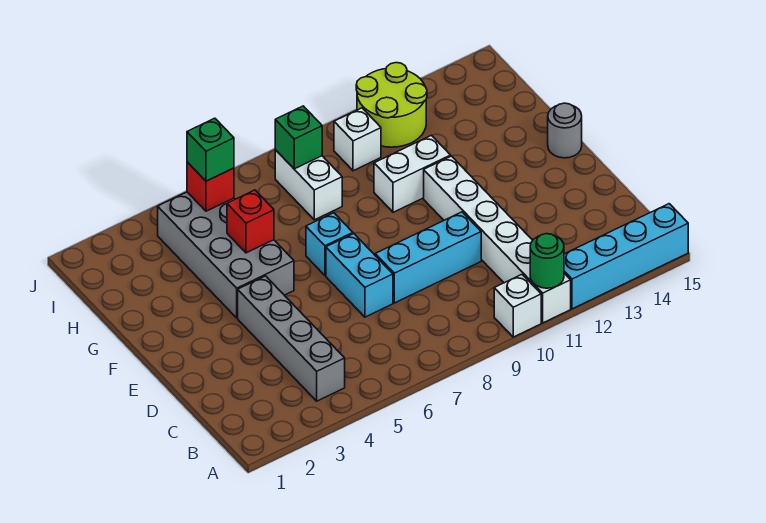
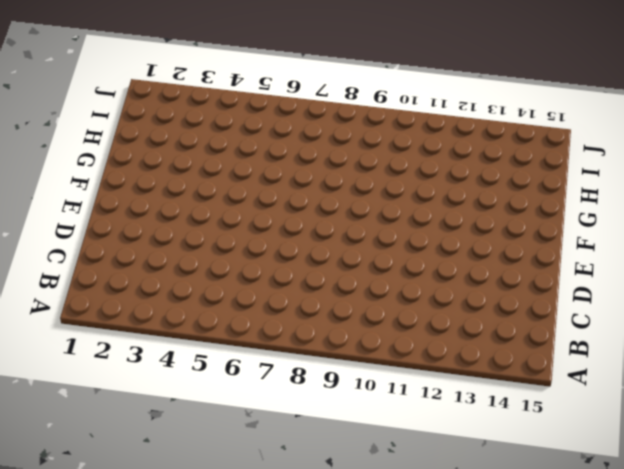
none -> white 1x1 brick [494,275,541,337]
none -> white 1x6 brick [424,156,571,323]
none -> cyan 1x4 brick [564,204,688,309]

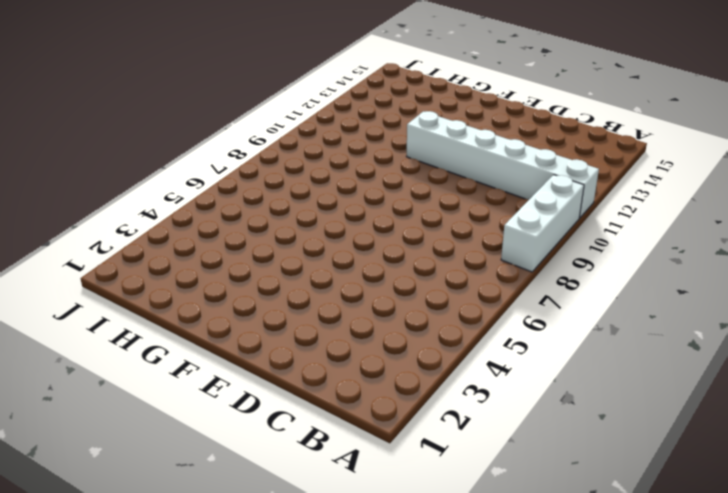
white 1x3 brick [501,175,584,272] -> white 1x1 brick [494,275,541,337]
none -> cyan 1x4 brick [564,204,688,309]
none -> grey 1x4 brick [238,276,345,401]
none -> cyan 1x2 brick [326,234,393,317]

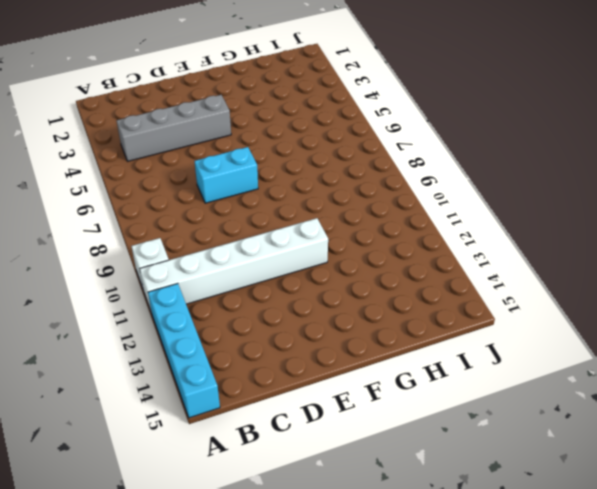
none -> cyan 1x3 brick [375,212,481,303]
none -> grey 2x4 brick [158,192,294,318]
none -> cyan 1x1 brick [306,213,353,276]

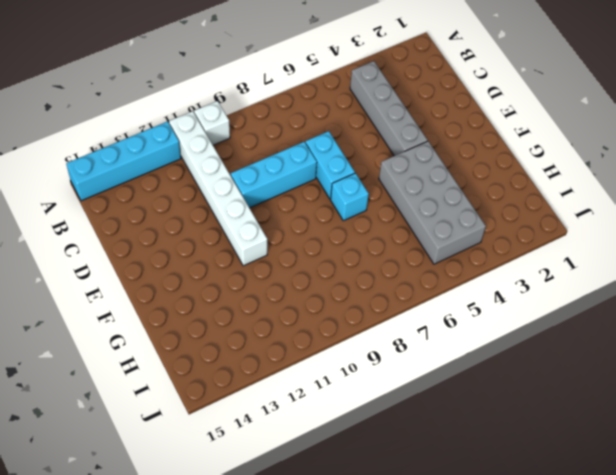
none -> grey 1x1 round brick [548,103,582,158]
none -> white 1x2 brick [374,135,451,212]
none -> white 1x2 brick [275,150,342,220]

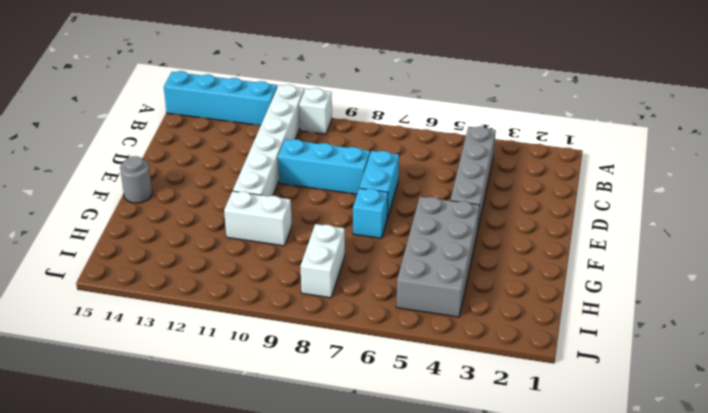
none -> white 1x1 brick [334,108,381,171]
none -> lime 2x2 round brick [356,63,427,147]
none -> green 1x1 round brick [530,234,564,288]

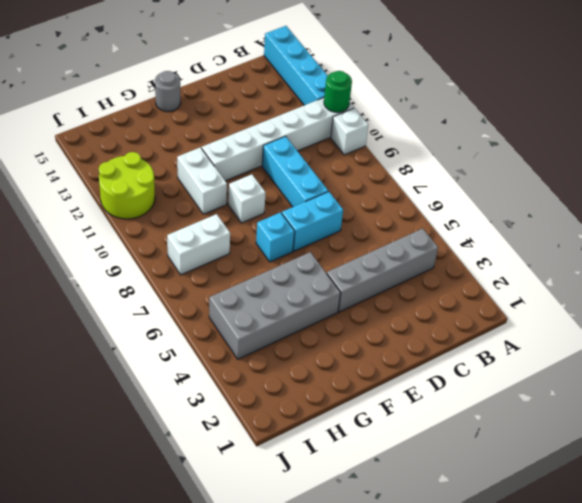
white 1x1 brick [228,174,266,223] -> white 1x1 brick moved to [334,108,381,171]
none -> red 1x1 brick [227,190,274,253]
none -> red 1x1 brick [187,162,234,211]
none -> green 1x1 brick [275,106,322,169]

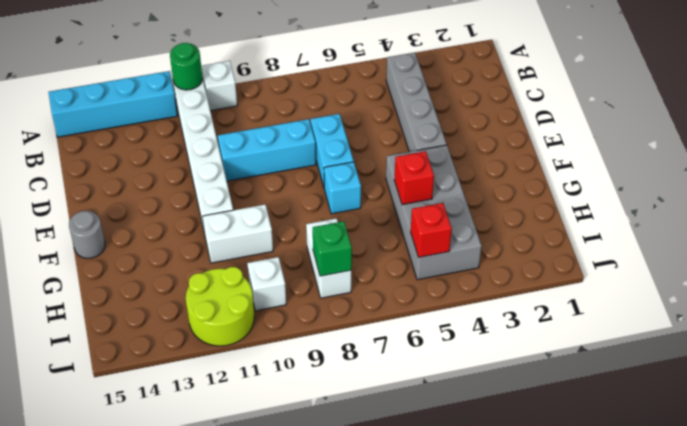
none -> green 1x1 brick [187,118,234,181]

